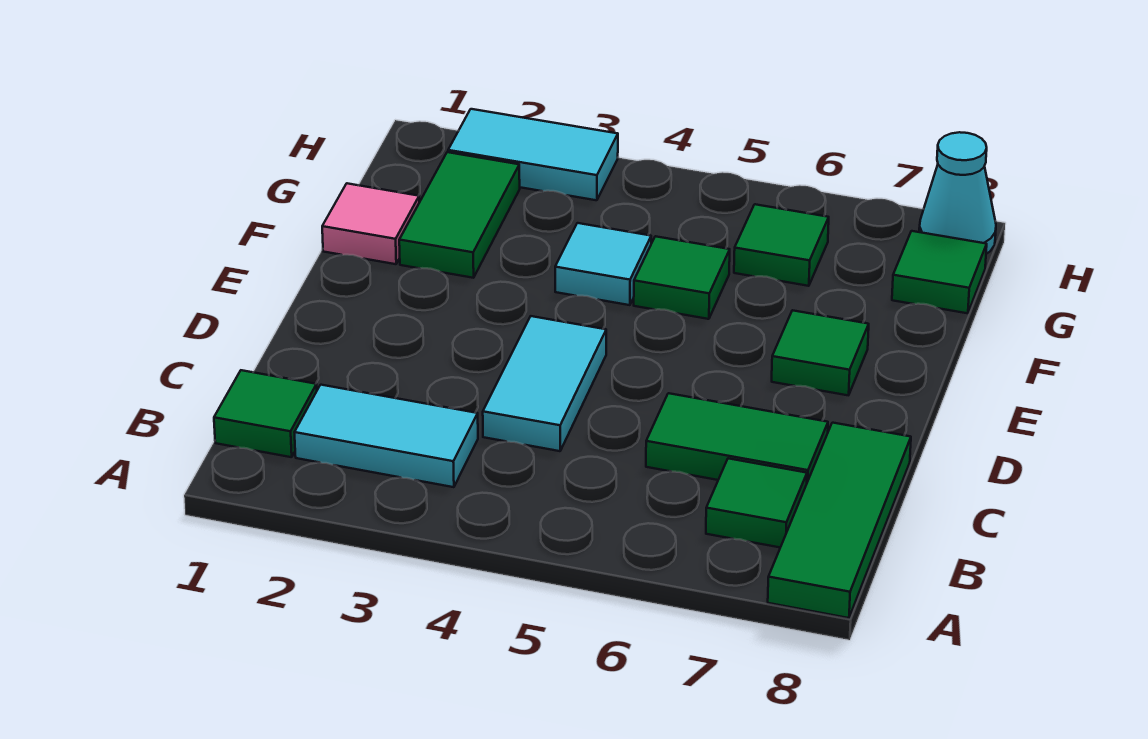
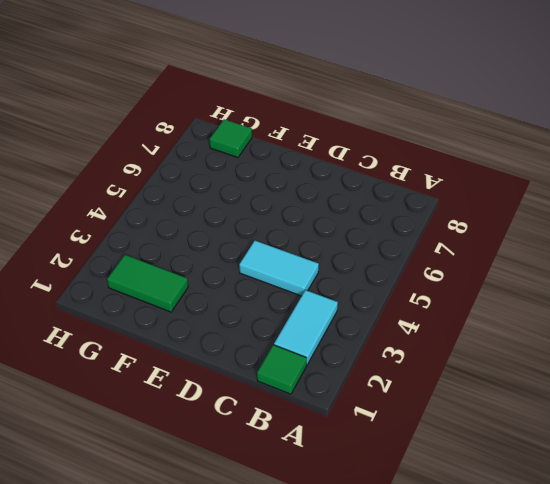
none -> green 1x3 tile [768,423,911,618]
none -> green 1x1 tile [706,458,807,547]
none -> green 1x2 tile [646,393,828,482]

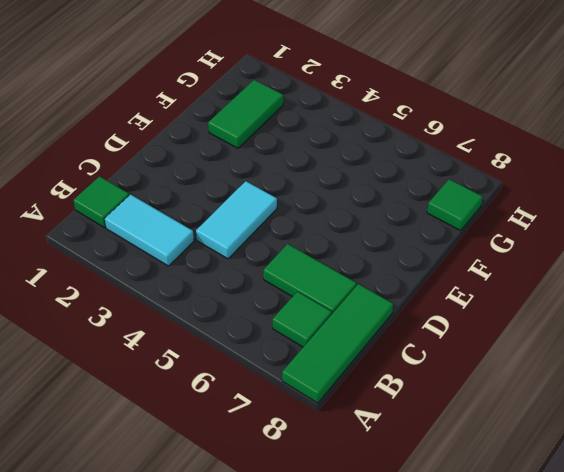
none -> green 1x1 tile [772,310,869,395]
none -> pink 1x1 tile [322,183,419,264]
none -> cyan 1x1 tile [555,223,651,305]

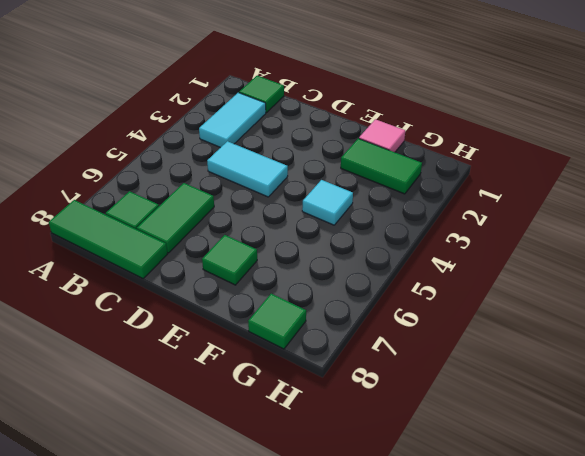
none -> green 1x1 tile [634,236,730,319]
none -> green 1x1 tile [734,204,829,286]
none -> cyan 1x2 tile [448,109,618,200]

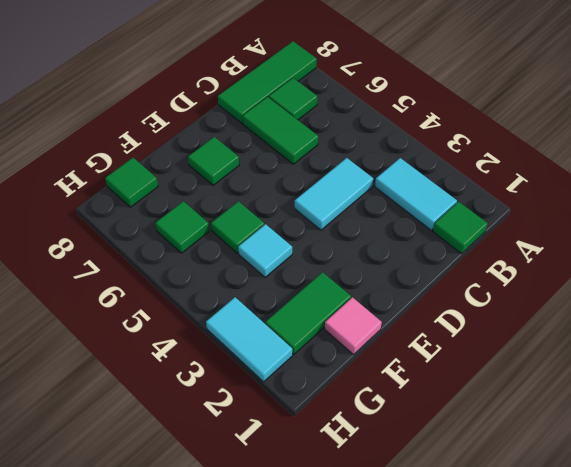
none -> cyan 1x1 cone [919,132,996,254]

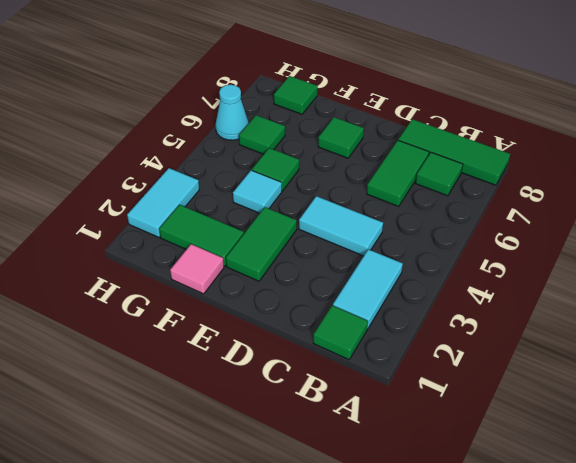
green 1x2 tile [226,207,297,281] -> none
cyan 1x1 cone [216,85,249,140] -> cyan 1x1 cone moved to [919,132,996,254]

